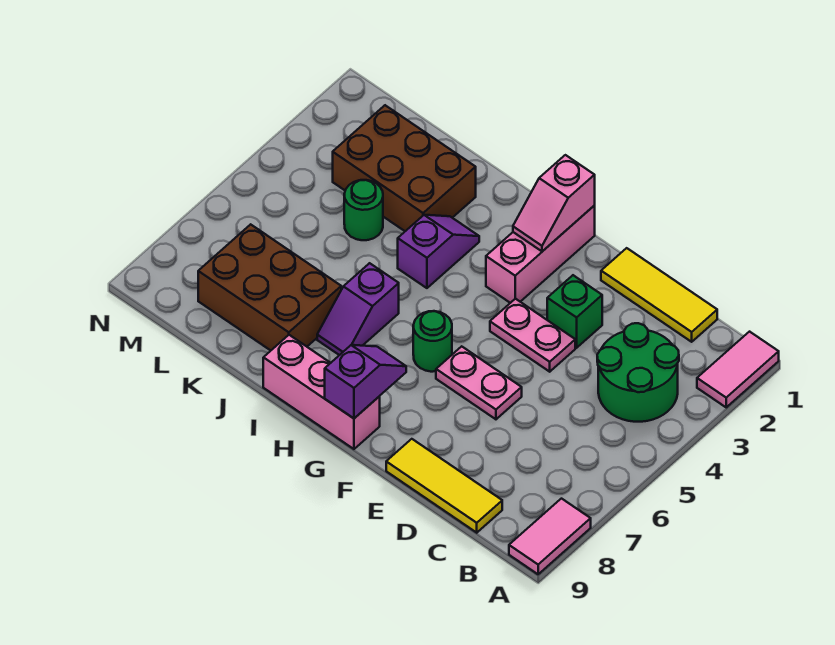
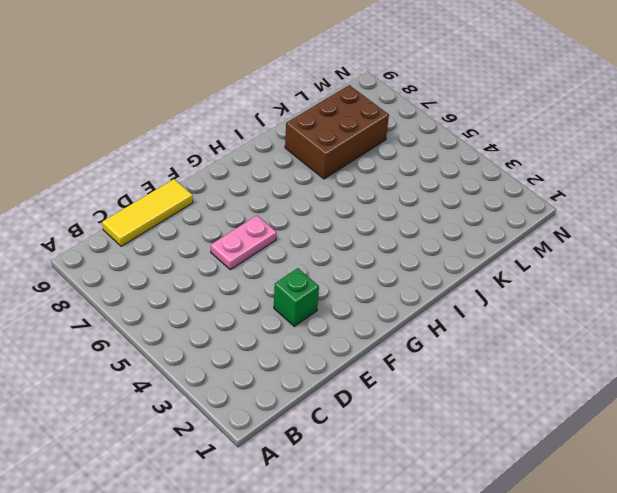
none -> pink 1x2 tile [697,332,779,407]
none -> pink 1x2 tile [509,499,591,574]
none -> green 2x2 round brick [597,323,679,422]

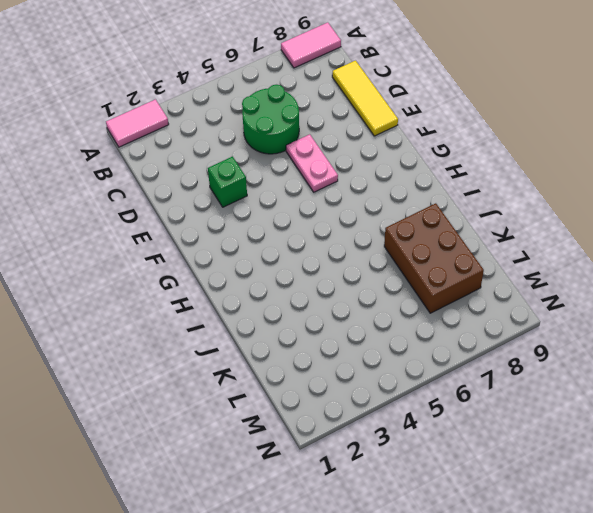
green 2x2 round brick [242,85,299,154] -> green 2x2 round brick moved to [597,323,679,422]
none -> yellow 1x3 tile [601,248,717,342]
none -> pink 1x2 plate [490,299,575,372]
none -> pink 1x3 brick [486,206,595,303]

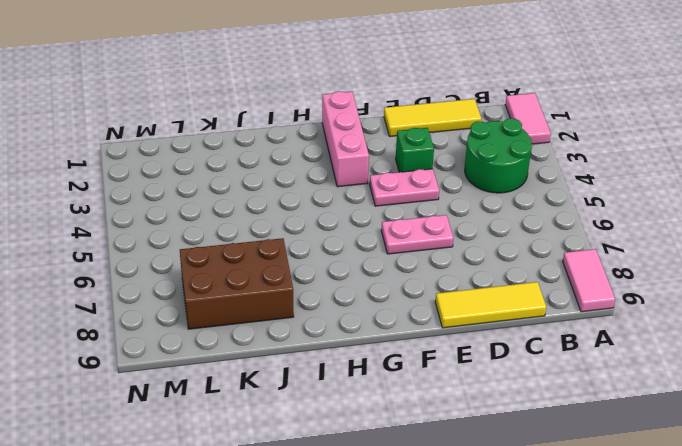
none -> green 1x1 round brick [413,311,452,372]
none -> pink 1x3 brick [263,335,380,449]
none -> purple 1x2 slope [398,215,479,288]

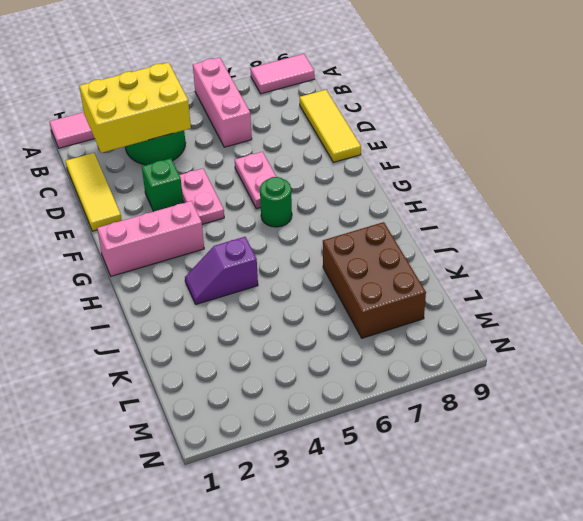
pink 1x3 brick [193,57,252,147] -> pink 1x3 brick moved to [263,335,380,449]
yellow 2x3 brick [79,62,191,153] -> none
none -> purple 1x2 slope [317,263,399,355]
none -> brown 2x3 brick [333,105,476,231]
none -> green 1x1 round brick [344,180,383,240]

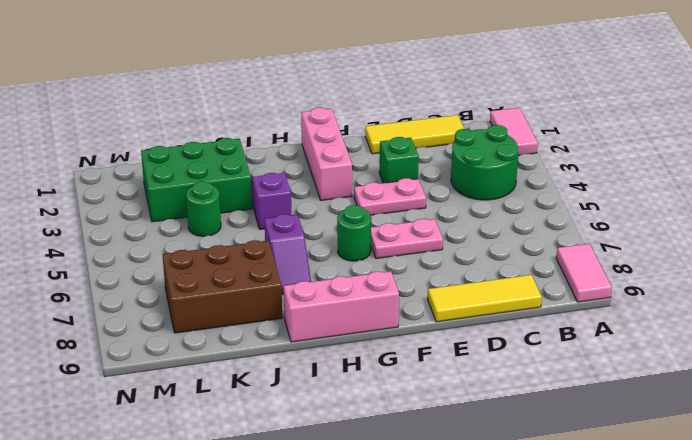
green 2x3 brick [141,138,252,222] -> brown 2x3 brick [333,105,476,231]
none -> pink 1x2 slope [513,155,595,251]
none -> purple 1x2 slope [325,345,406,418]

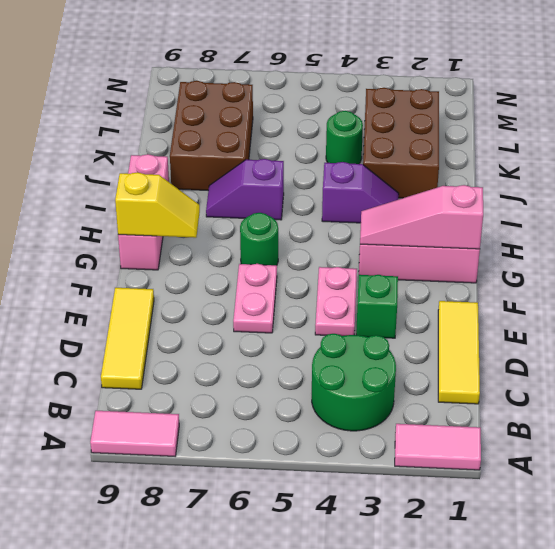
pink 1x3 slope [360,185,483,249] -> pink 1x2 slope [513,155,595,251]
yellow 1x2 slope [115,172,200,238] -> purple 1x2 slope [325,345,406,418]

